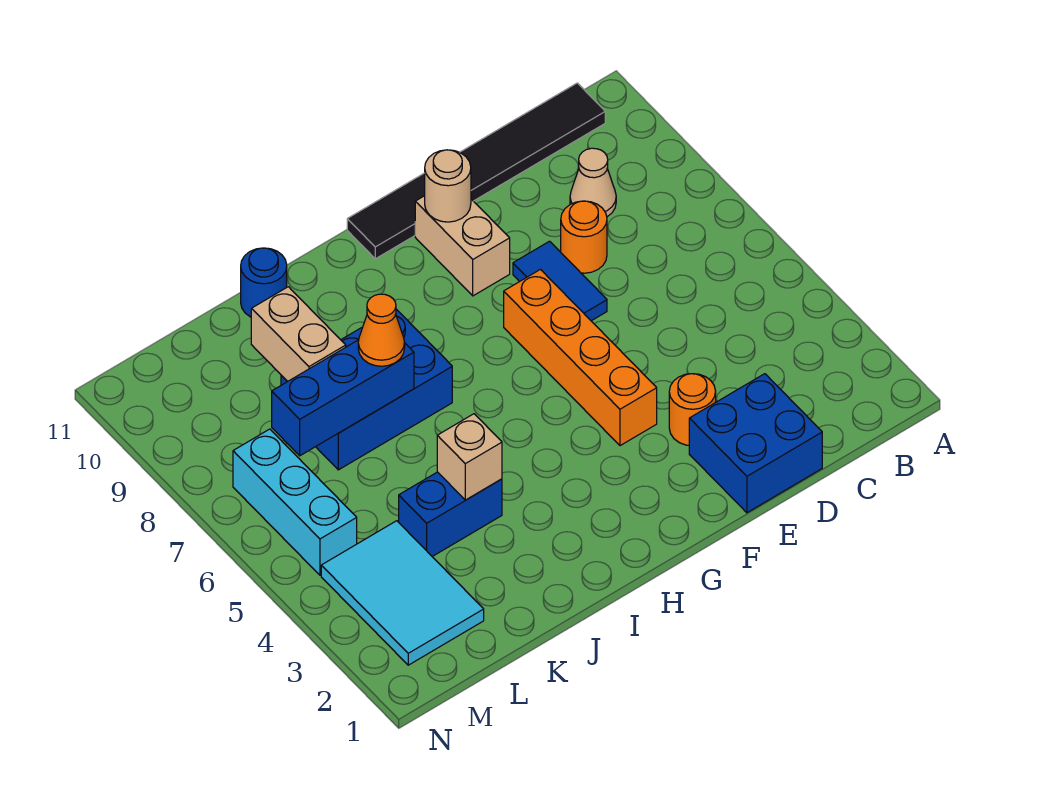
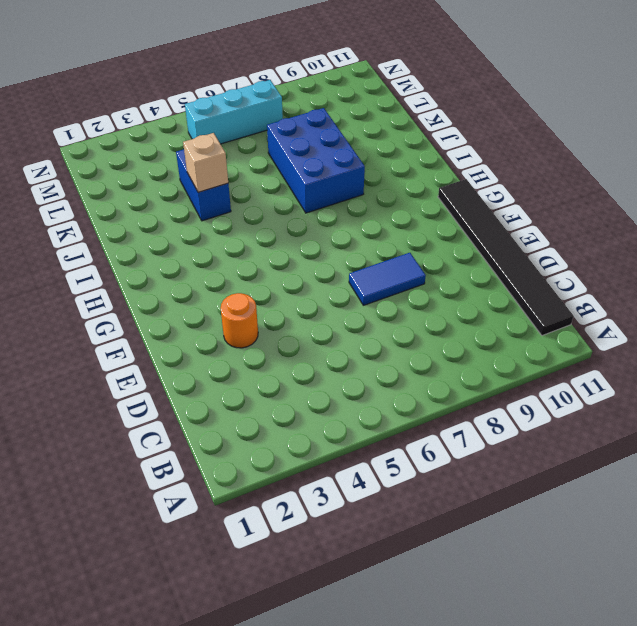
none -> tan 1x1 cone [570,148,616,217]
none -> blue 2x2 brick [689,374,822,513]
none -> orange 1x1 round brick [561,201,607,273]

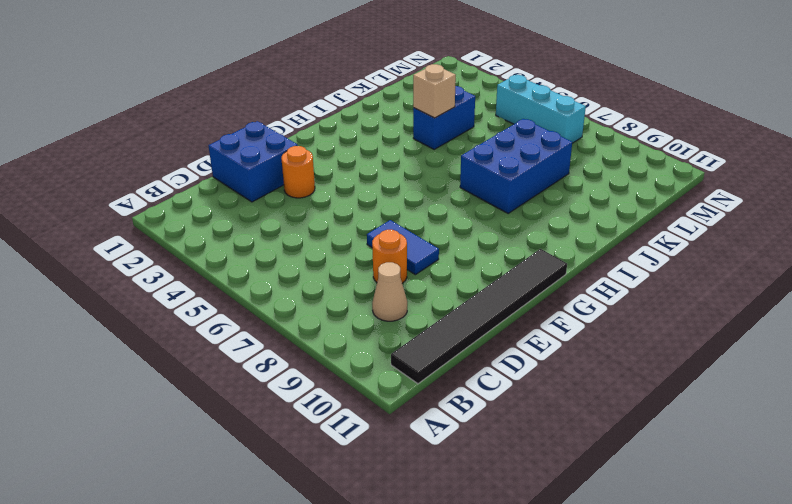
none -> orange 1x4 brick [504,269,657,446]
none -> tan 1x2 brick [415,196,510,296]
none -> blue 1x1 round brick [241,248,287,317]

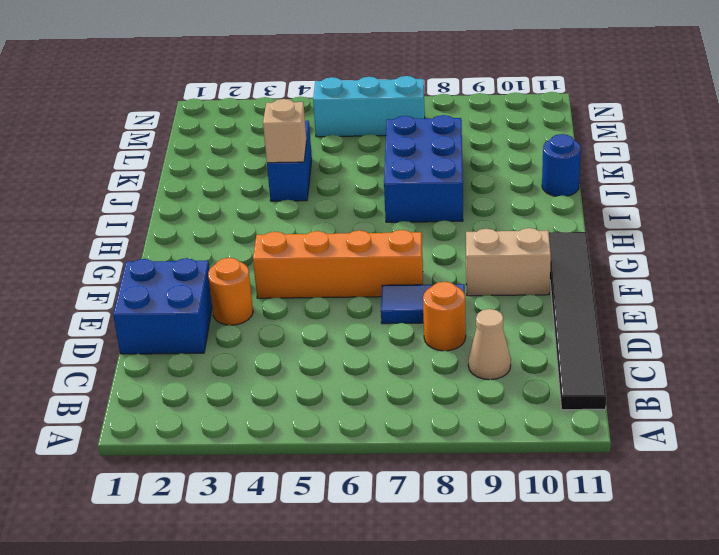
none -> cyan 2x3 tile [321,521,484,665]
none -> tan 1x1 round brick [425,150,471,222]
none -> blue 1x3 brick [272,340,414,456]

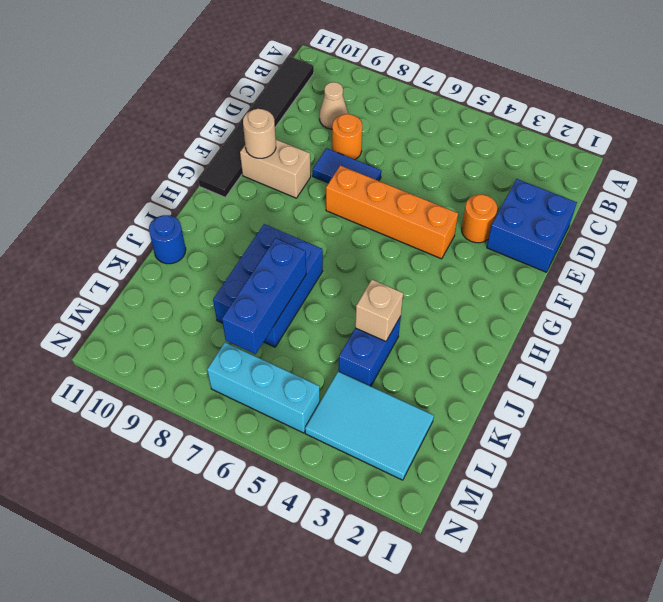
none -> tan 1x2 brick [251,287,346,381]
none -> orange 1x1 cone [358,294,405,366]

